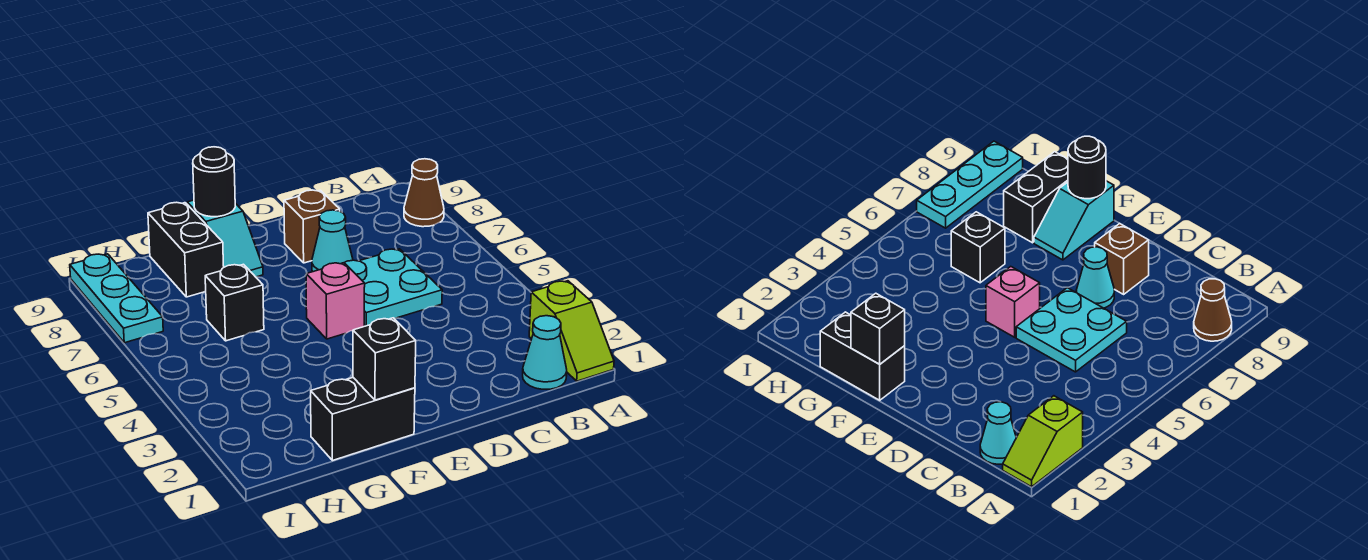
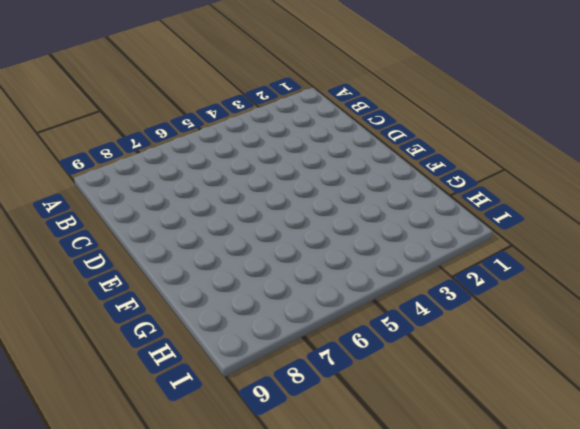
none -> lime 1x2 slope [529,281,614,381]
none -> brown 1x1 cone [404,159,444,227]
none -> cyan 1x1 cone [523,316,567,389]

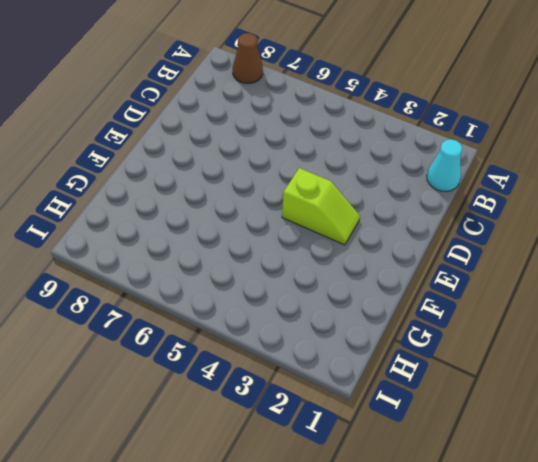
lime 1x2 slope [282,168,360,245] -> lime 1x2 slope moved to [529,281,614,381]
none -> cyan 2x2 plate [344,249,442,326]
none -> cyan 1x1 cone [312,210,353,272]
none -> brown 1x1 brick [284,190,340,263]

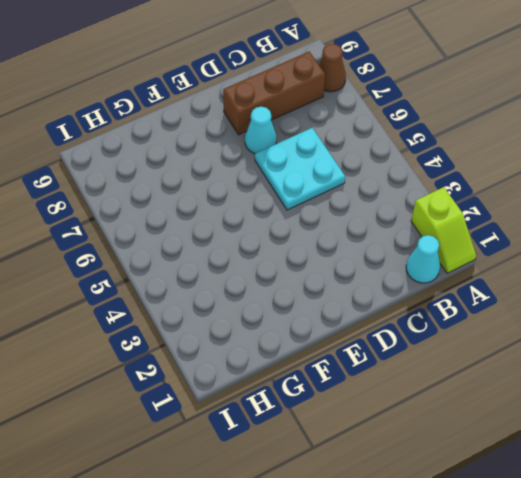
brown 1x3 brick [223,52,325,135] -> brown 1x1 brick [284,190,340,263]
none -> pink 1x1 brick [306,263,365,339]
none -> black 1x2 brick [311,377,415,461]
none -> cyan 1x2 slope [187,200,263,277]

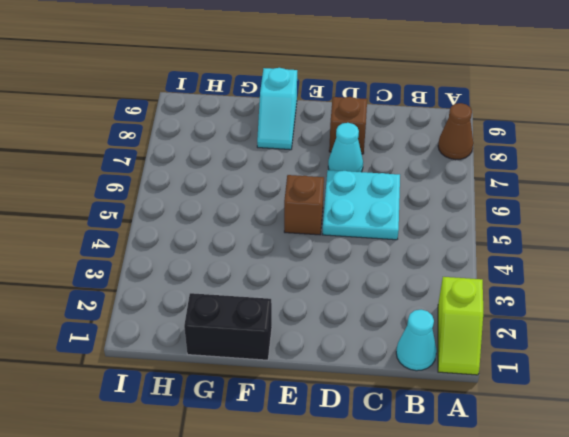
brown 1x1 brick [284,175,324,235] -> pink 1x1 brick [306,263,365,339]
none -> black 1x1 brick [205,264,264,341]
none -> black 1x2 brick [148,202,224,297]
none -> cyan 1x3 plate [70,254,163,343]

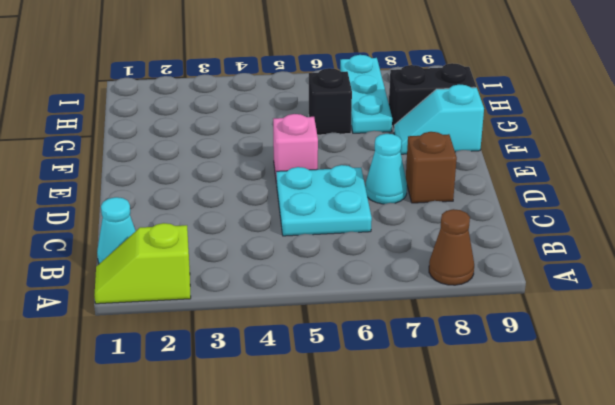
cyan 1x3 plate [340,55,392,133] -> cyan 1x3 plate turned to [70,254,163,343]
none -> black 1x2 brick [311,377,415,461]
none -> black 1x1 brick [353,318,416,400]
none -> black 1x1 round brick [193,147,235,217]

